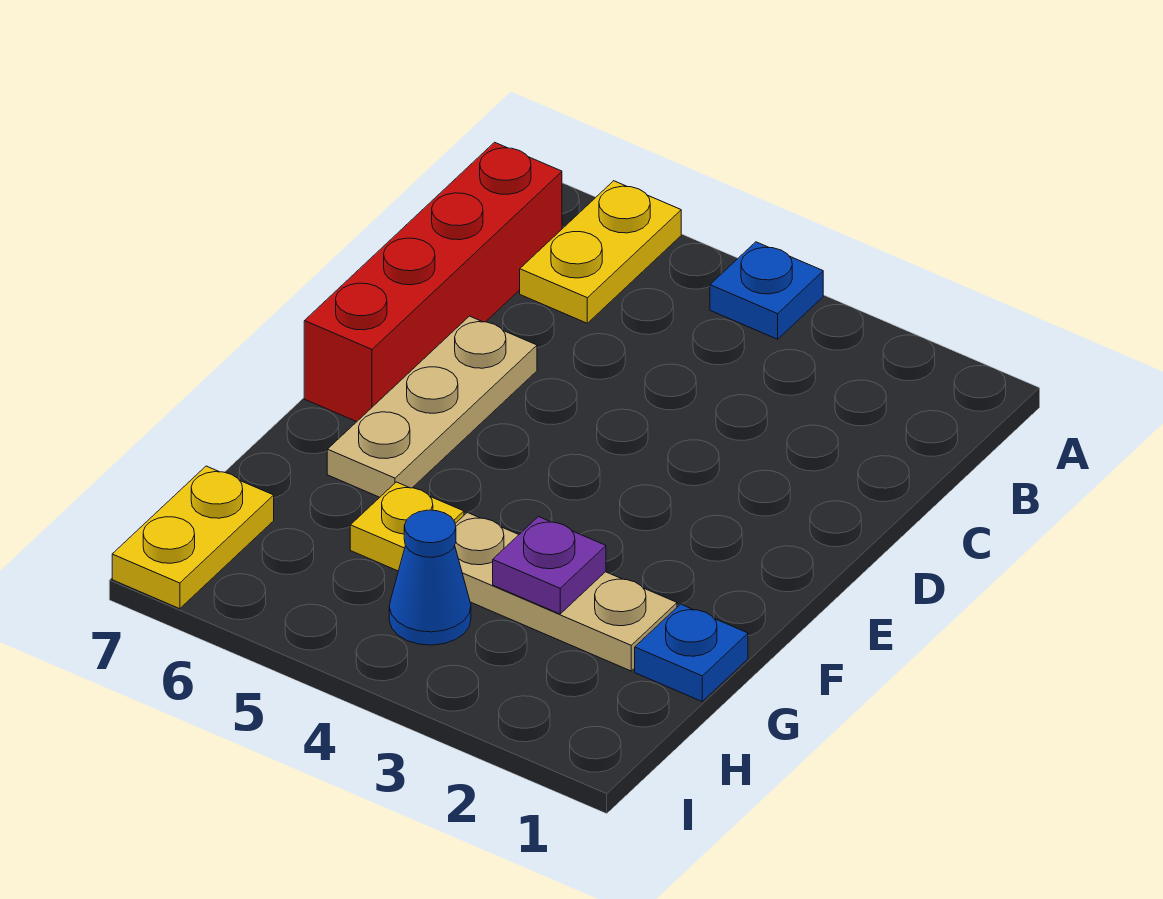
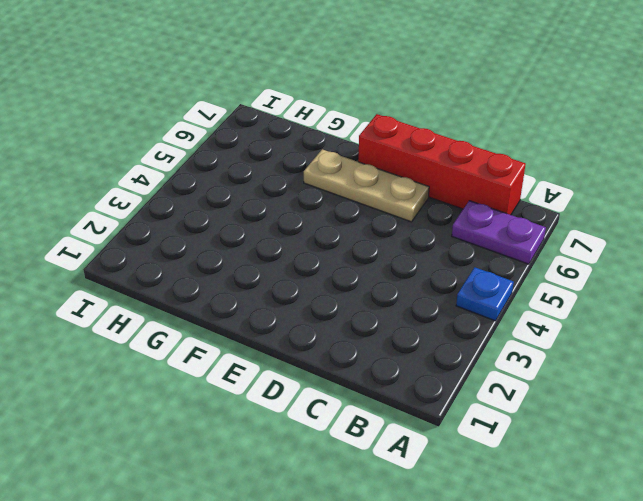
purple 1x2 plate [452,201,546,264] -> yellow 1x2 plate [520,181,681,323]
none -> blue 1x1 plate [635,604,748,701]
none -> tan 1x3 plate [455,513,677,671]

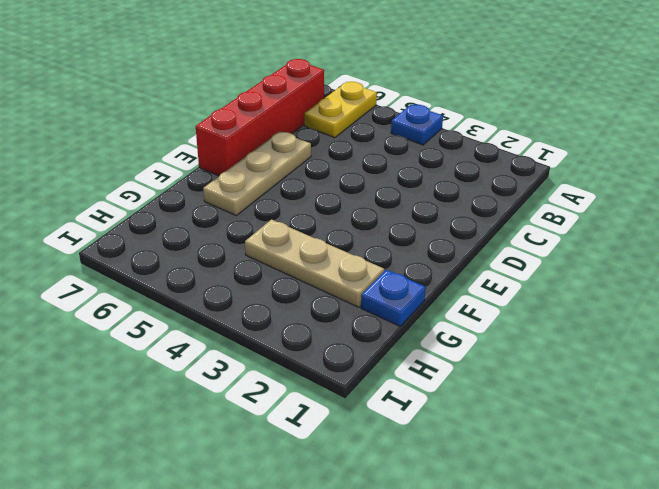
none -> yellow 1x1 plate [350,482,464,571]
none -> blue 1x1 cone [389,510,471,645]

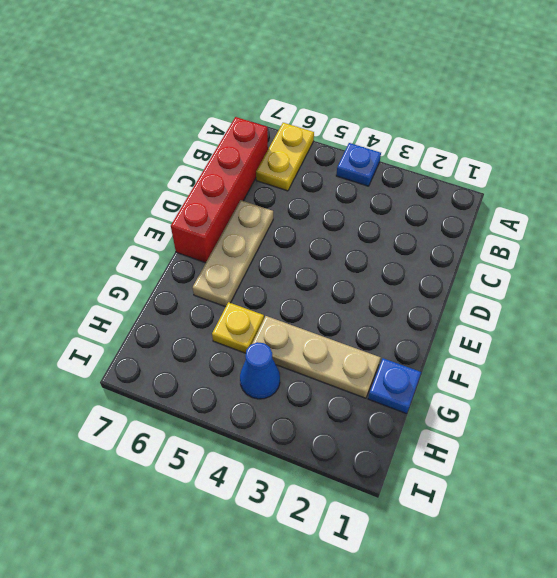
none -> yellow 1x2 plate [112,466,274,609]
none -> purple 1x1 plate [493,517,606,614]

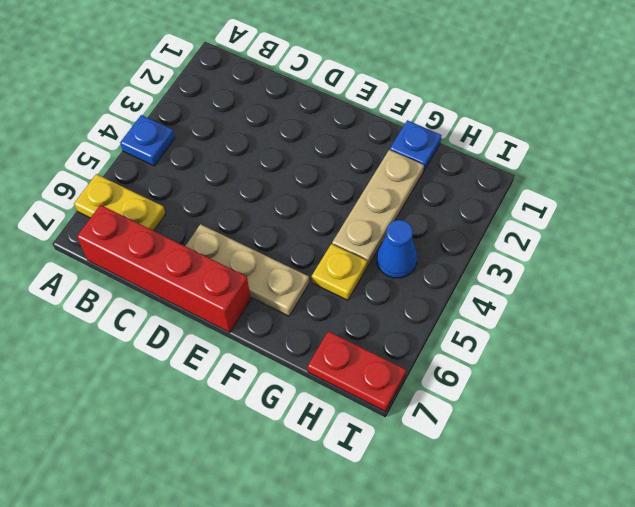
red 1x2 plate [308,331,406,411] -> yellow 1x2 plate [112,466,274,609]
none -> purple 1x1 plate [493,517,606,614]

